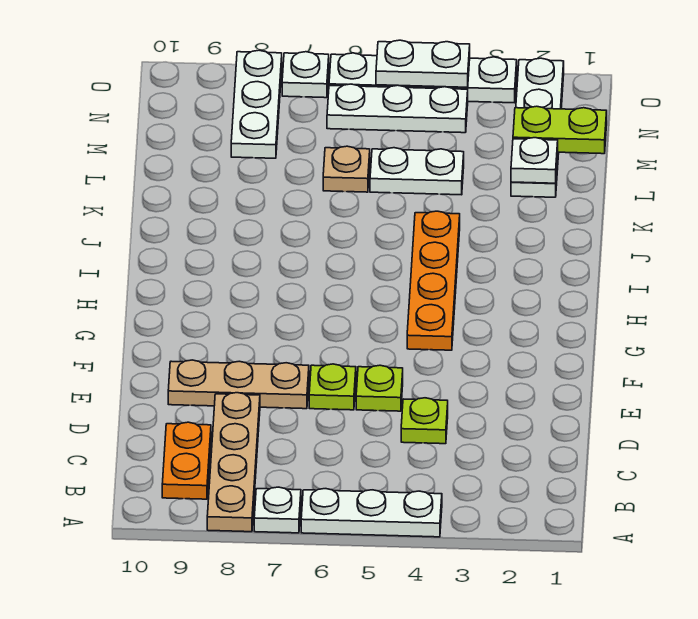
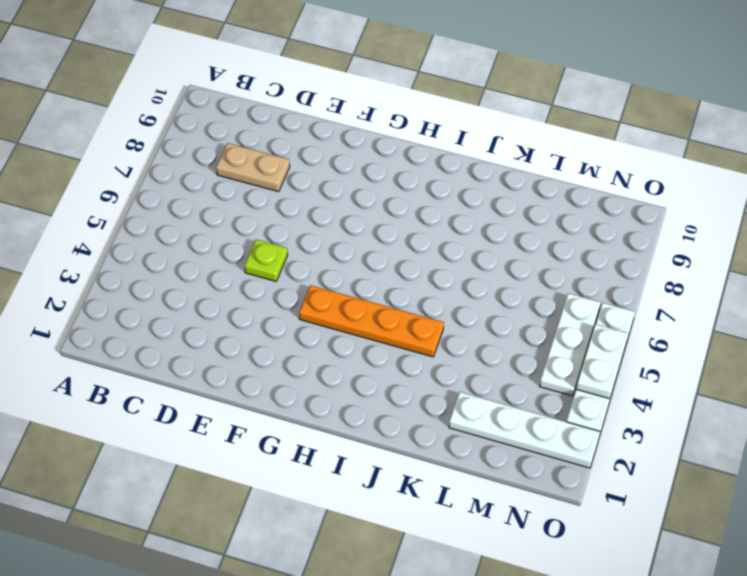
tan 1x2 plate [216,143,290,192] -> tan 1x4 plate [207,393,260,532]
none -> white 1x3 plate [301,489,442,537]
none -> white 1x1 plate [254,487,301,533]
none -> orange 1x2 plate [162,422,211,499]

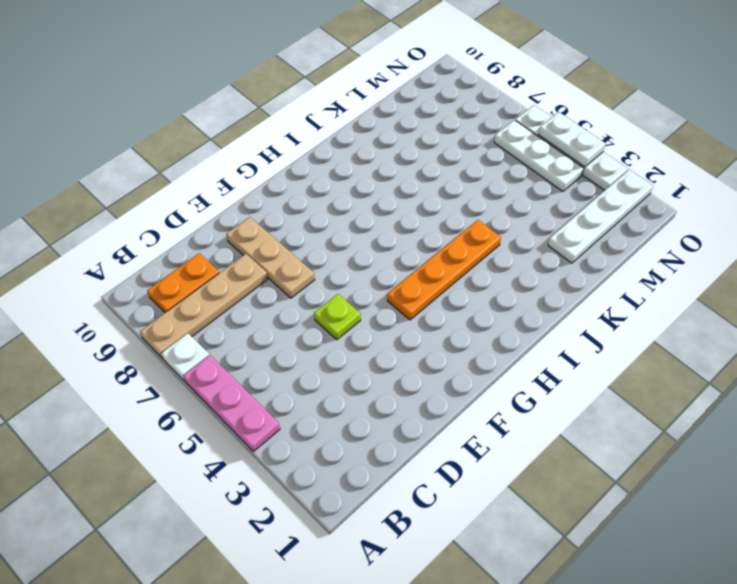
pink 1x3 plate [183,355,280,451] -> white 1x3 plate [301,489,442,537]
none -> lime 1x1 plate [401,398,448,444]
none -> lime 1x1 plate [309,364,356,410]
none -> white 1x2 plate [370,148,464,195]

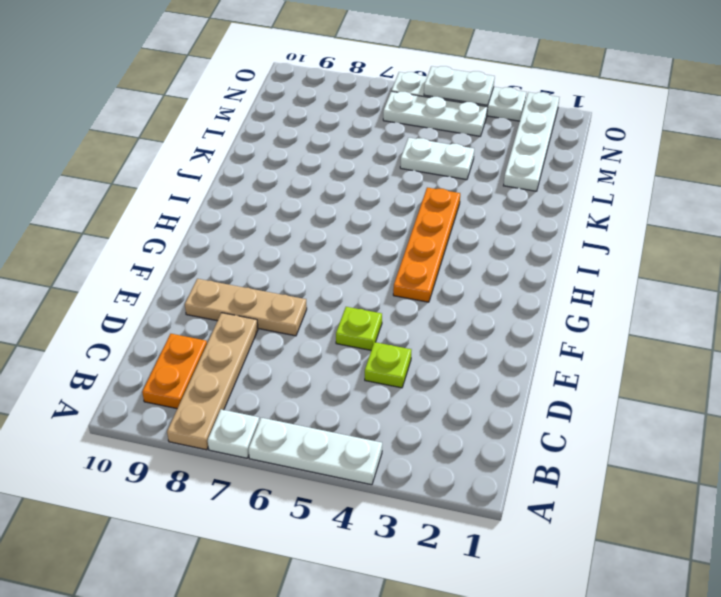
none -> lime 1x1 plate [309,364,356,410]
none -> tan 1x1 plate [323,146,370,192]
none -> white 1x3 plate [231,50,282,158]

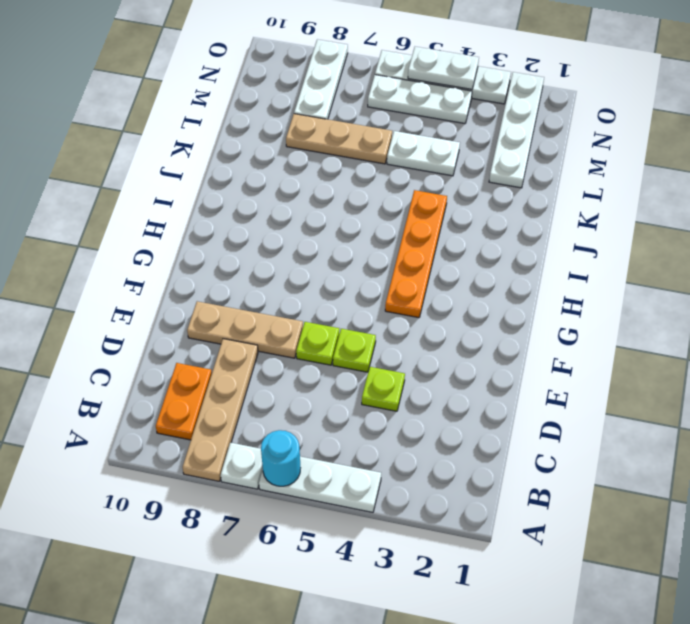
cyan 1x1 round brick [261,430,300,486] -> none
tan 1x3 plate [286,114,392,164] -> tan 1x1 plate [323,146,370,192]
none -> white 1x1 plate [282,52,329,98]
none -> white 1x1 plate [511,138,558,183]
none -> lime 1x2 plate [513,106,607,154]

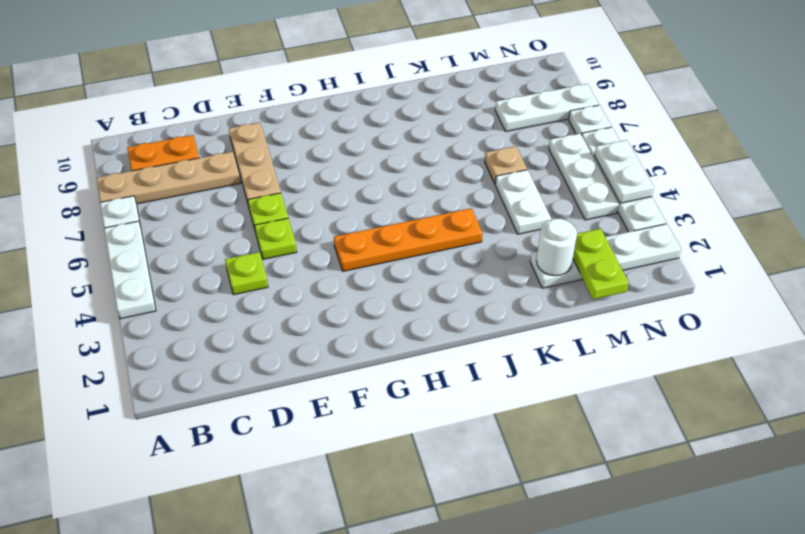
white 1x1 round brick [536,219,577,276] -> white 1x1 plate [511,138,558,183]

